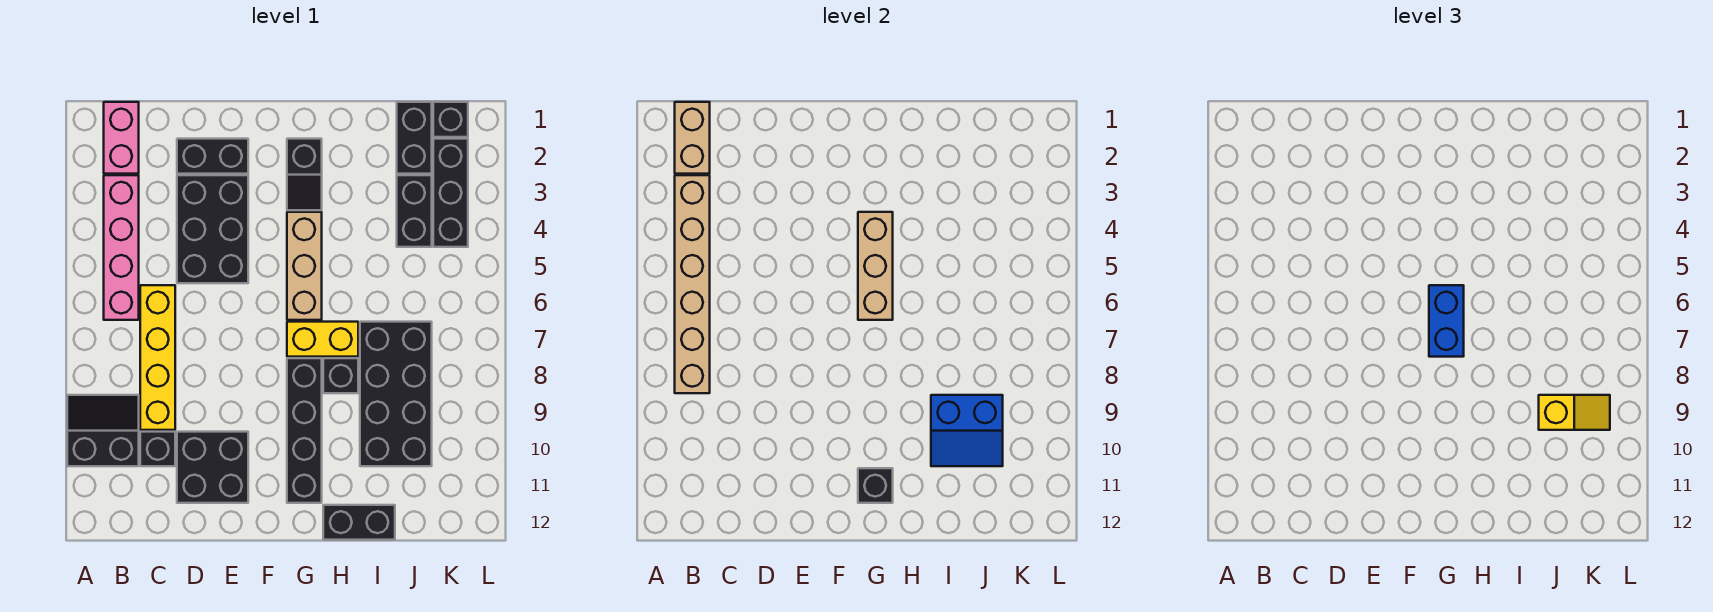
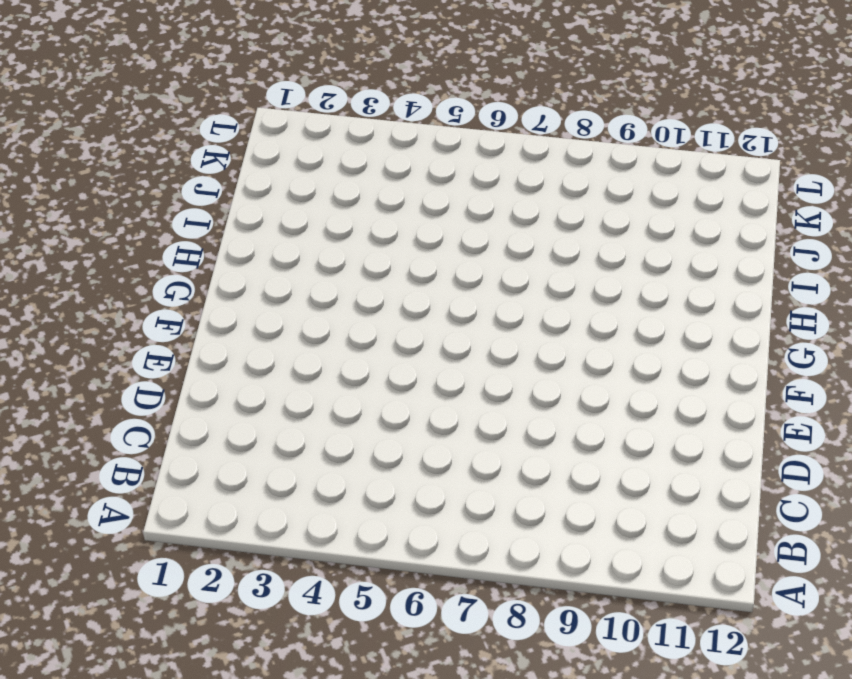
none -> black 2x2 slope [67,395,139,466]
none -> pink 1x2 brick [104,102,139,174]
none -> pink 1x4 brick [104,175,139,320]

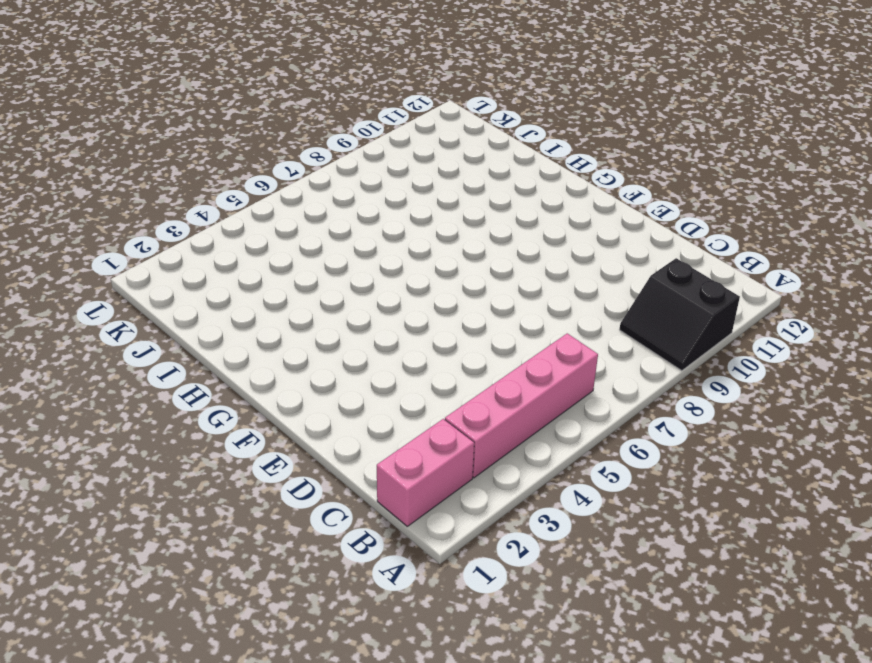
none -> yellow 1x4 brick [140,285,175,430]
none -> black 1x1 brick [140,432,175,466]
none -> black 1x2 brick [177,139,248,174]

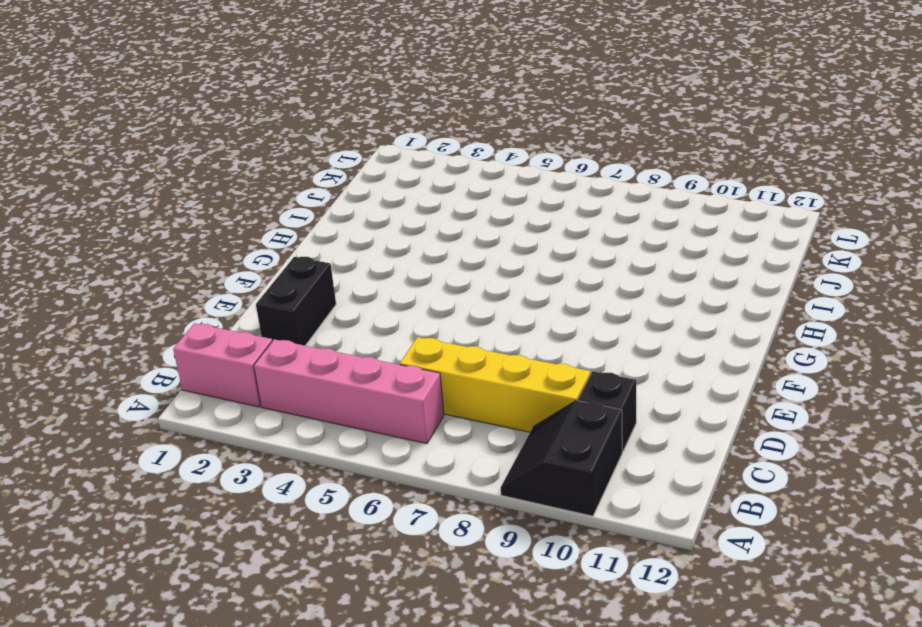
none -> black 2x3 brick [177,175,248,283]
none -> black 2x2 brick [177,432,248,503]
none -> black 1x2 slope [287,139,322,210]

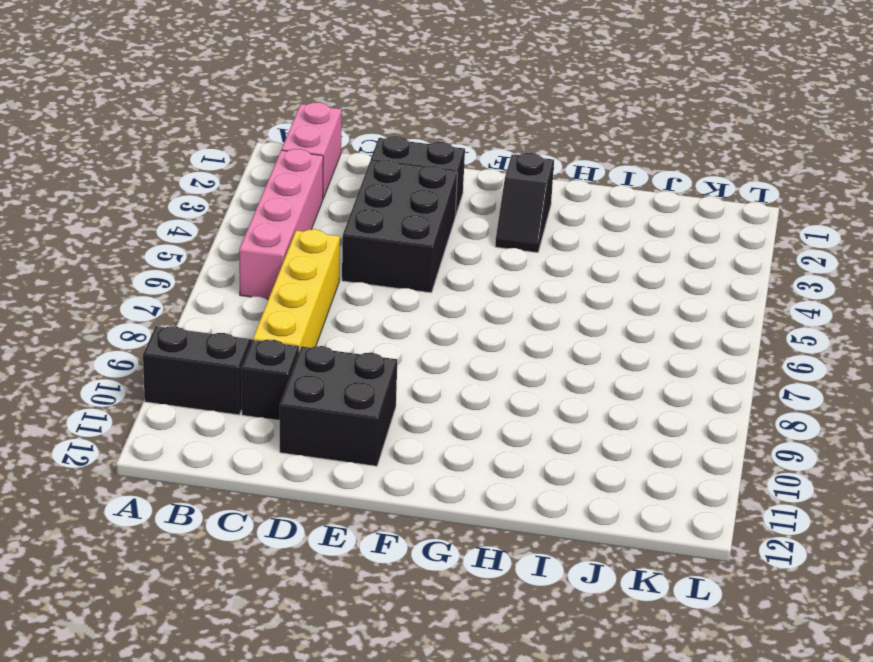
none -> tan 1x3 brick [287,212,322,320]
none -> yellow 1x2 brick [287,322,358,357]
none -> black 1x4 brick [287,358,322,503]

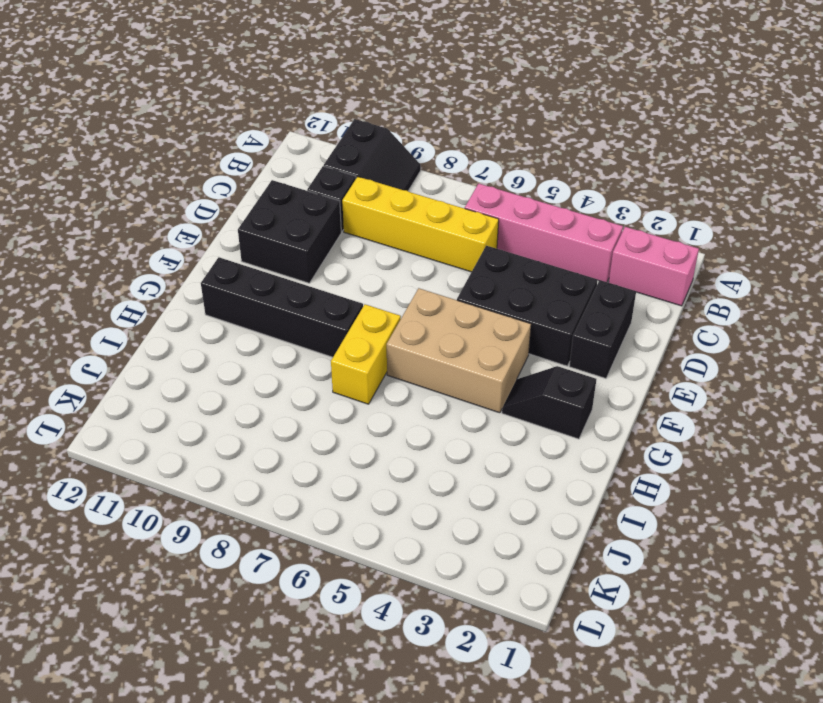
tan 2x3 brick [387,288,531,413] -> tan 1x3 brick [287,212,322,320]
none -> black 1x1 brick [323,358,358,393]
none -> black 1x2 brick [323,505,395,540]
none -> black 2x4 brick [360,322,432,466]

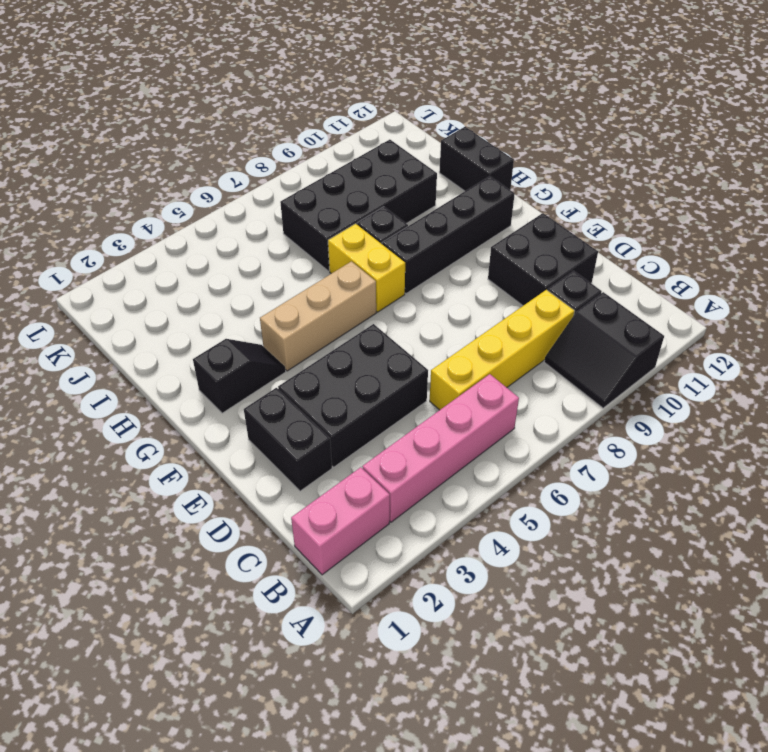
none -> black 1x2 brick [397,102,432,174]
none -> black 1x2 brick [397,175,432,247]
none -> black 1x1 brick [433,102,468,137]

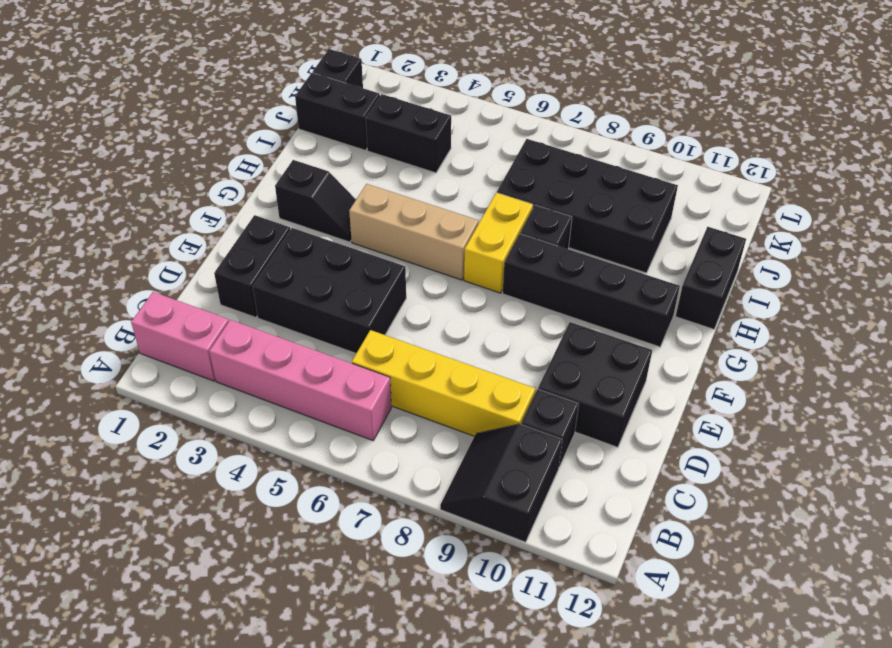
none -> black 1x3 brick [433,139,468,247]
none -> tan 1x2 brick [675,102,710,174]
none -> tan 1x6 brick [675,175,710,393]

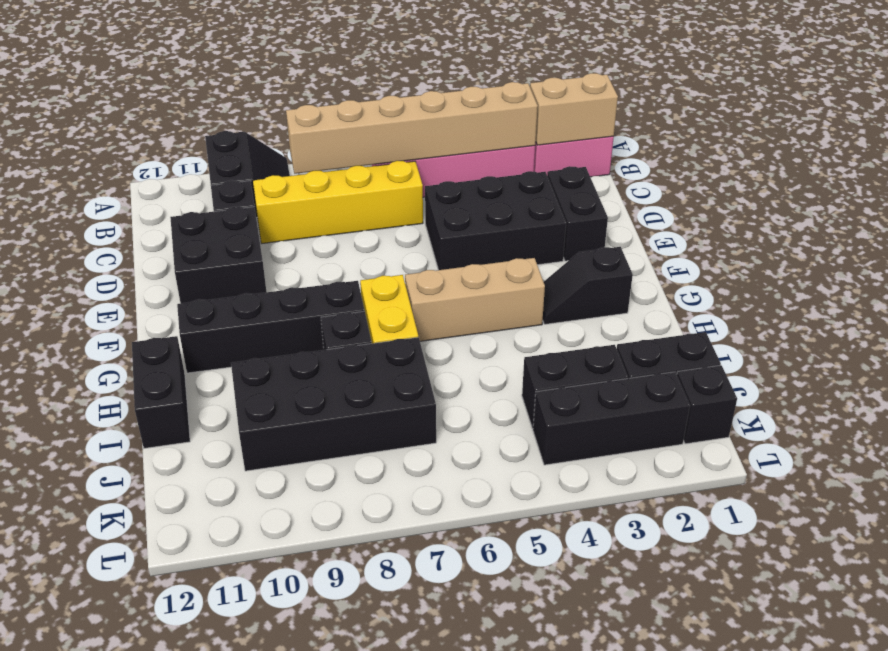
none -> tan 1x3 brick [858,212,893,320]
none -> black 1x1 brick [858,468,893,503]
none -> blue 2x2 slope [931,395,1003,466]

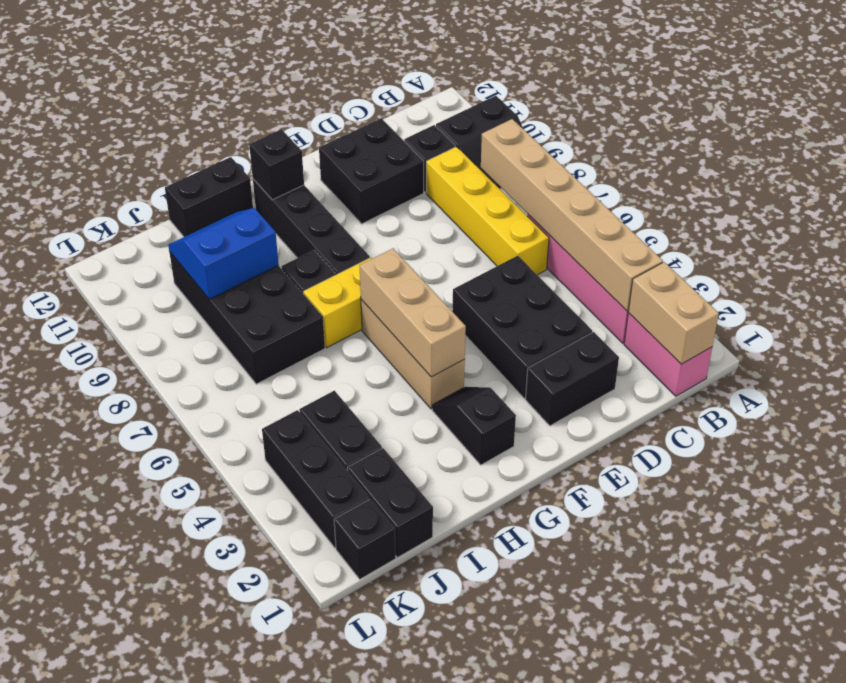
none -> blue 1x2 brick [1429,285,1464,357]
none -> yellow 1x2 slope [1539,395,1610,430]

